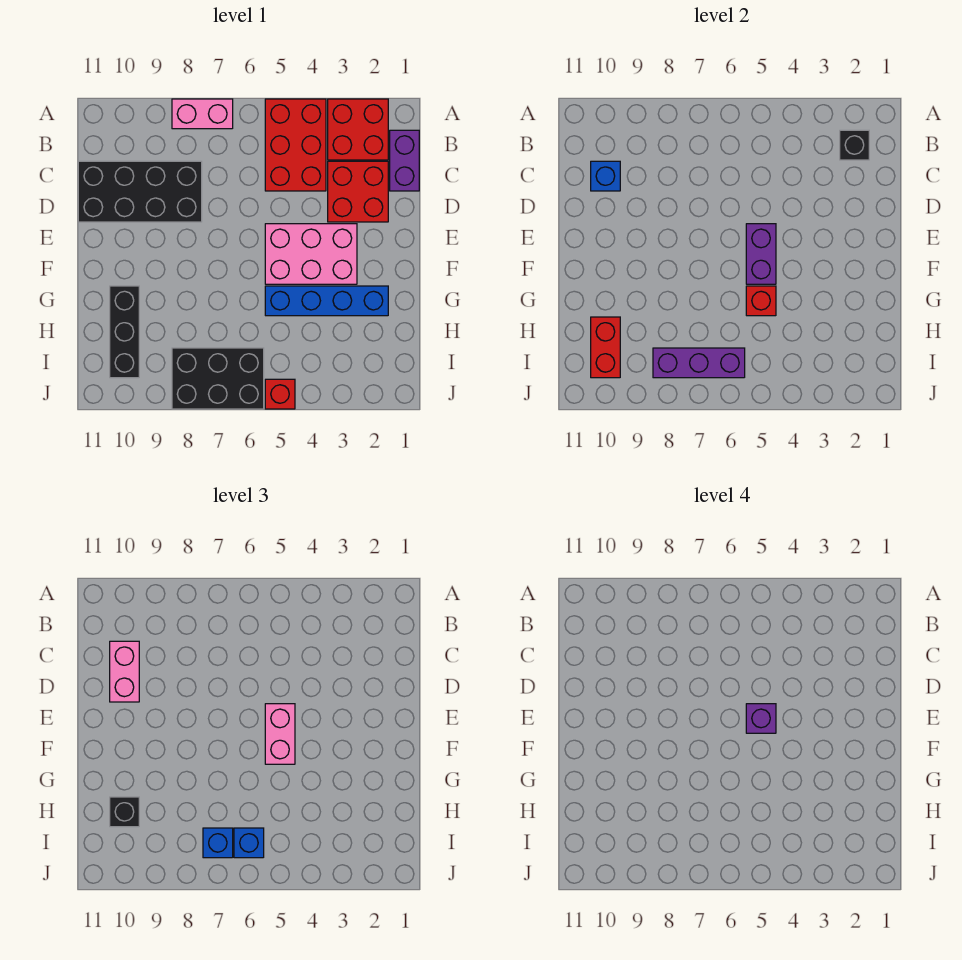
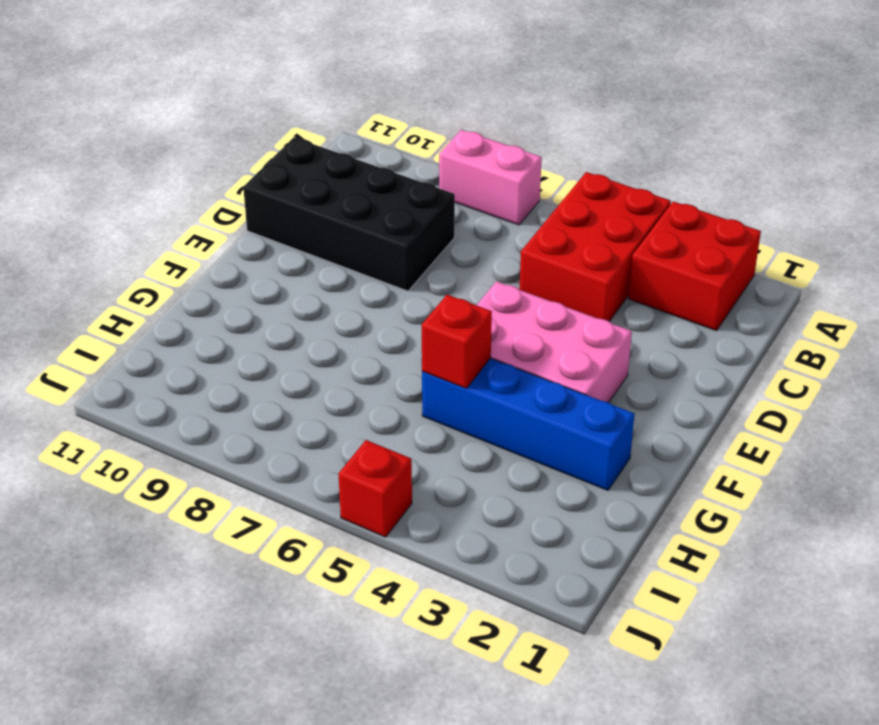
none -> purple 1x2 brick [390,130,419,191]
none -> red 2x2 brick [328,161,388,222]
none -> black 1x3 brick [110,286,139,378]

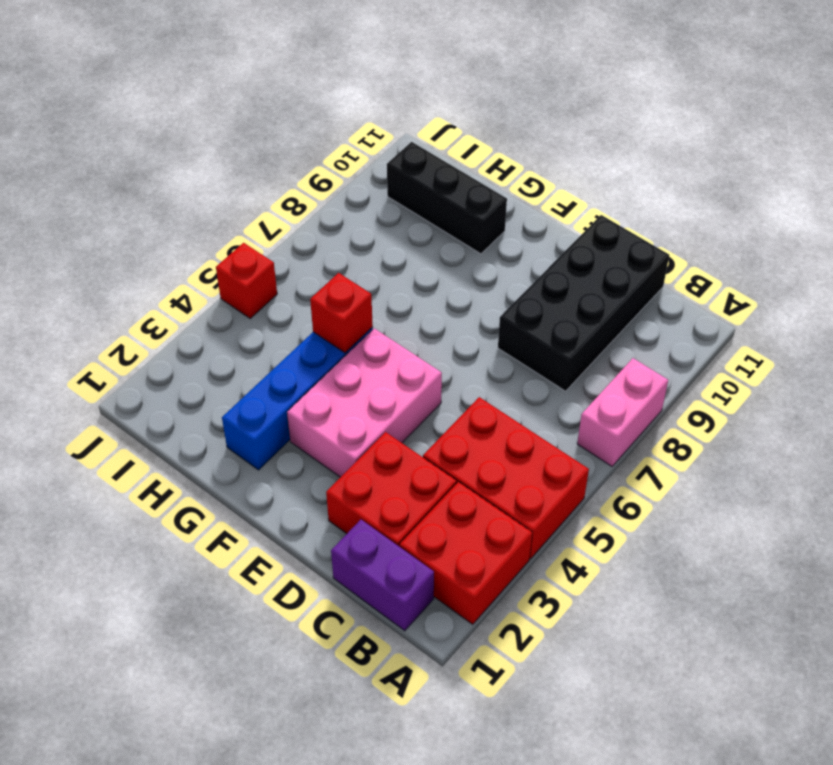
none -> black 2x3 brick [172,348,264,409]
none -> black 1x1 brick [840,130,869,160]
none -> blue 1x1 brick [591,161,620,191]

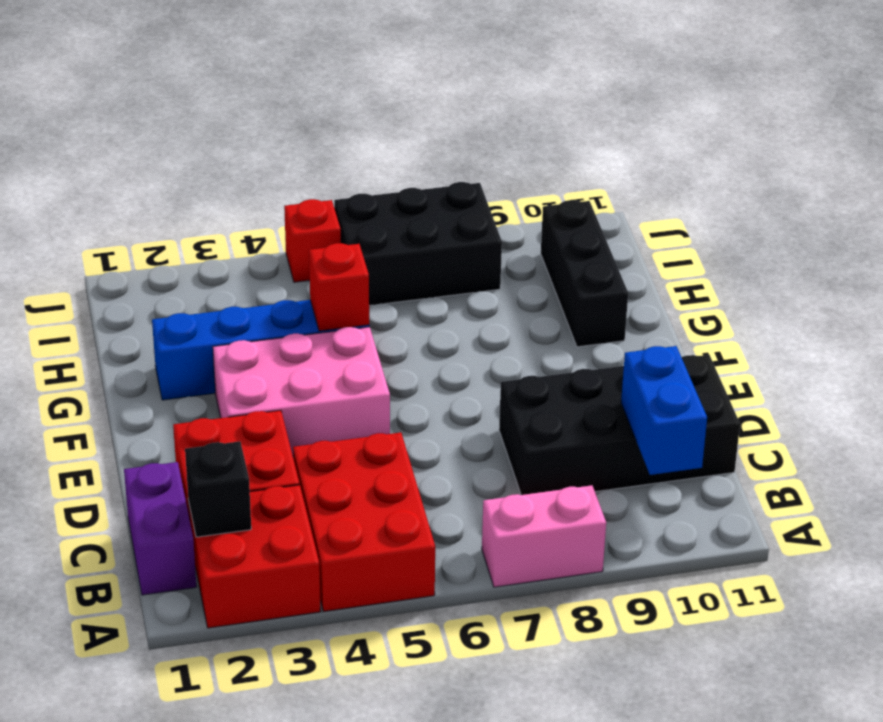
blue 1x2 brick [621,346,707,475] -> blue 1x1 brick [591,161,620,191]
none -> purple 1x2 brick [746,224,776,284]
none -> red 1x2 brick [591,317,620,378]
none -> purple 1x3 brick [653,348,745,378]

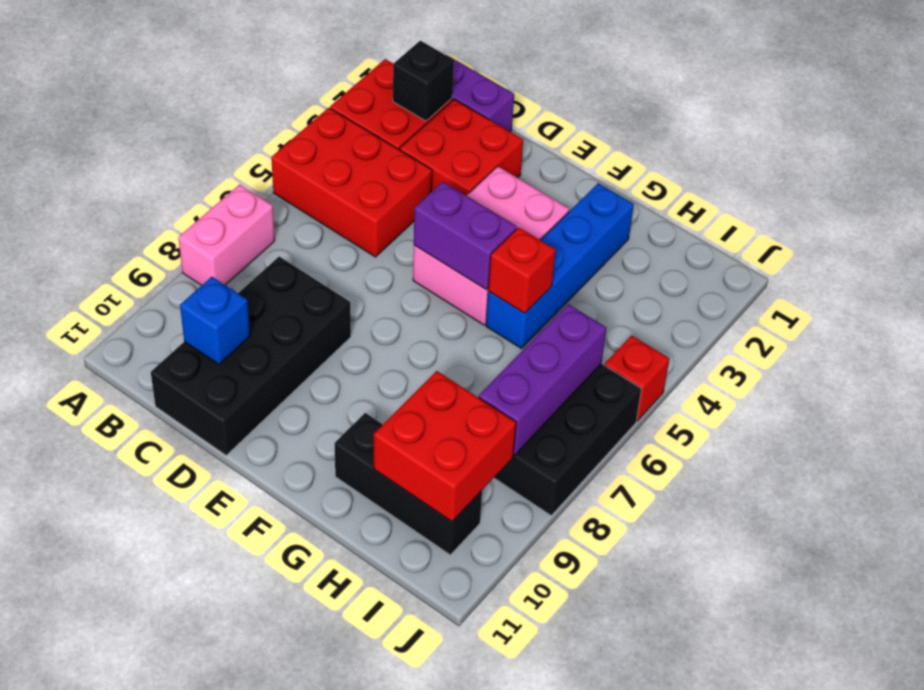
red 2x2 brick [374,371,516,522] -> red 1x2 brick [591,317,620,378]
none -> pink 1x2 brick [110,641,139,702]
none -> pink 1x2 brick [265,704,295,764]
none -> black 1x1 brick [110,797,139,827]

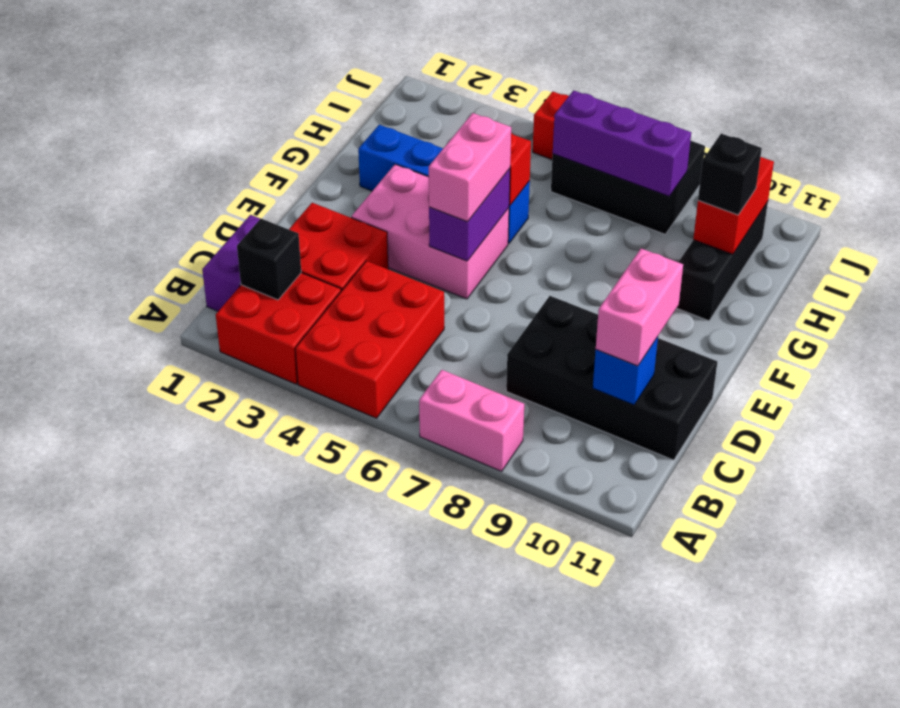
none -> blue 1x1 brick [234,828,264,858]
none -> blue 1x1 brick [203,828,233,858]
none -> purple 1x1 brick [746,704,776,733]

